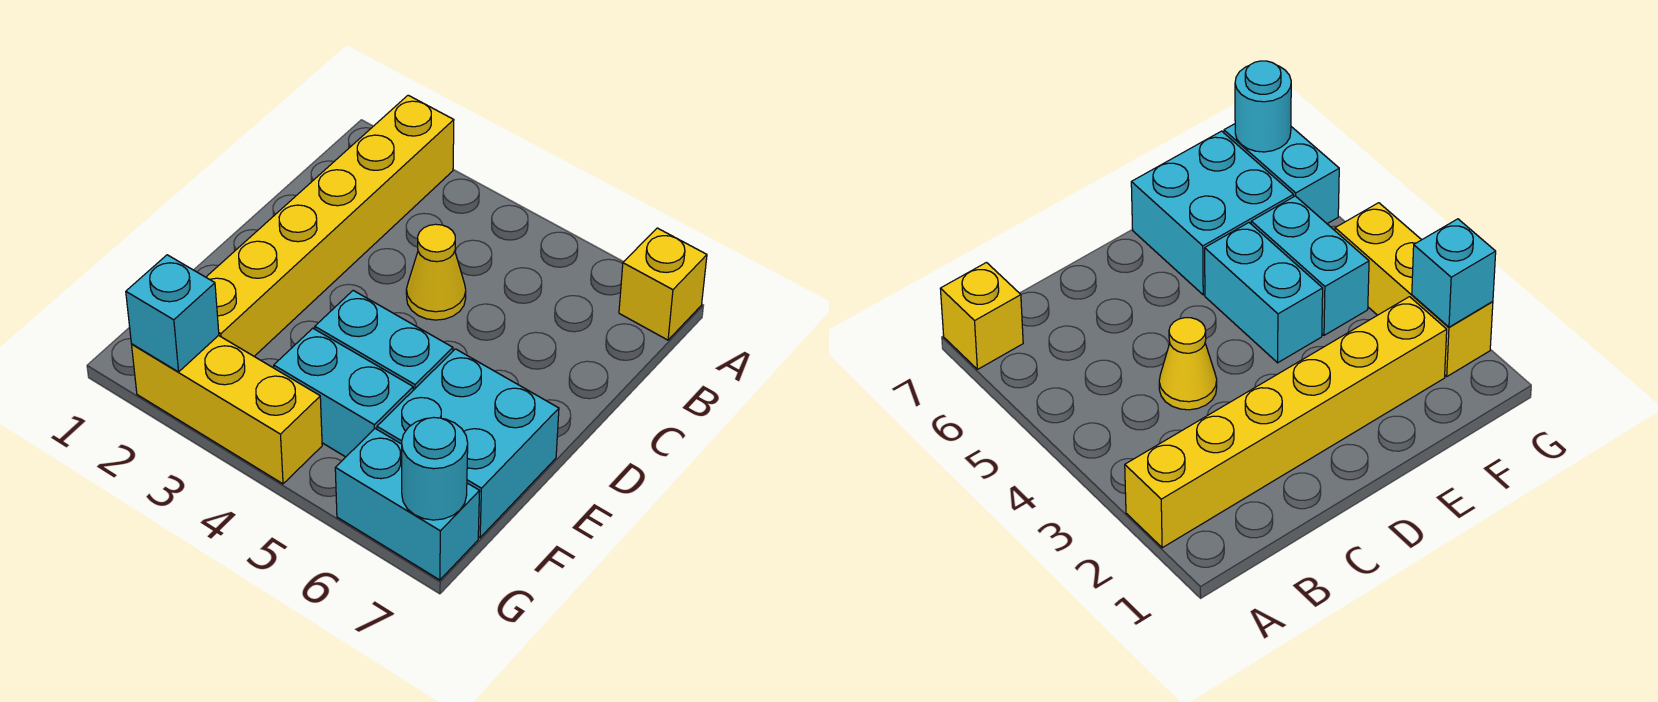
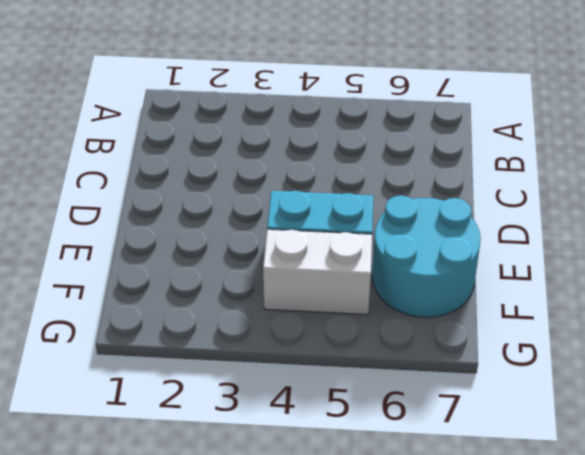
cyan 2x2 round brick [372,196,481,317] -> cyan 2x2 brick [377,349,559,538]
white 1x2 brick [263,229,372,315] -> cyan 1x2 brick [274,328,413,457]
none -> yellow 1x6 brick [206,95,454,356]
none -> yellow 1x1 brick [619,228,707,340]

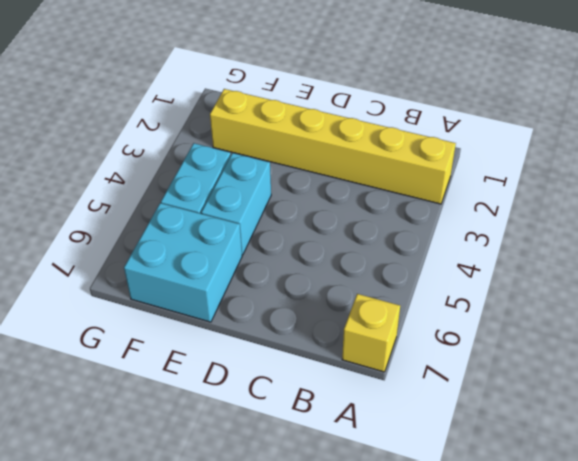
none -> yellow 1x1 cone [406,224,466,320]
none -> yellow 1x3 brick [132,335,322,484]

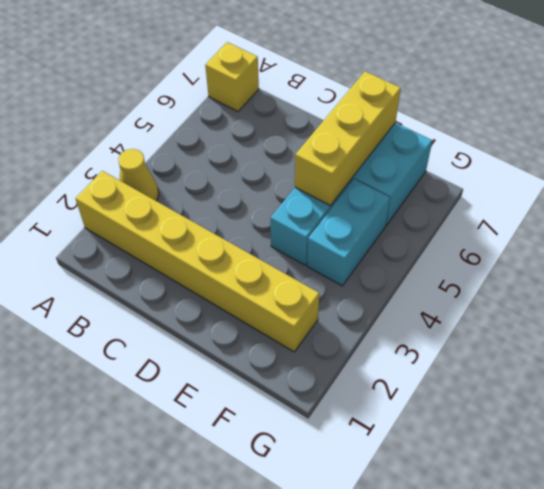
yellow 1x1 cone [118,149,159,201] -> yellow 1x1 cone moved to [406,224,466,320]
yellow 1x3 brick [295,71,401,206] -> yellow 1x3 brick moved to [132,335,322,484]
none -> cyan 1x2 brick [335,429,480,580]
none -> cyan 1x1 brick [126,255,219,372]

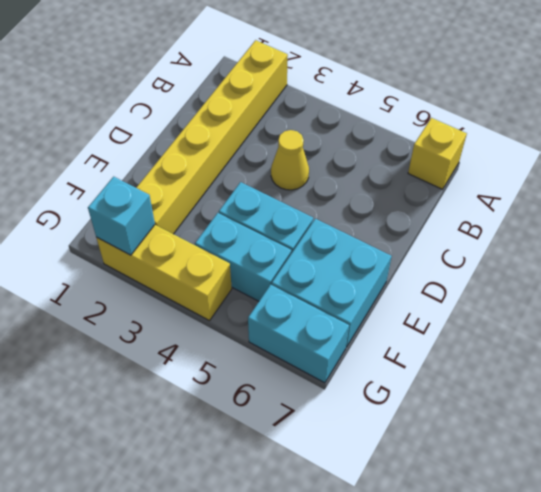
none -> cyan 1x1 round brick [402,417,468,520]

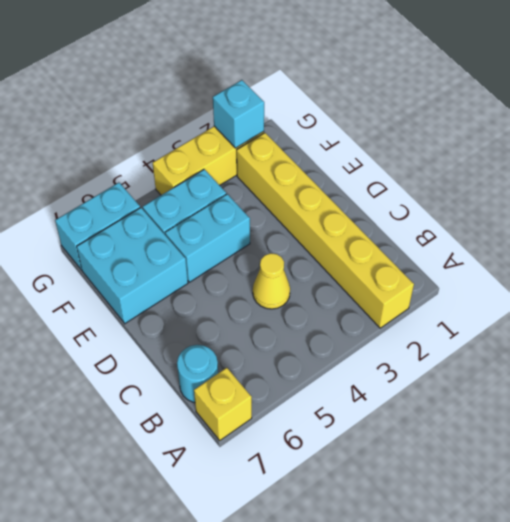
cyan 1x1 round brick [177,345,218,402] -> cyan 1x1 round brick moved to [402,417,468,520]

